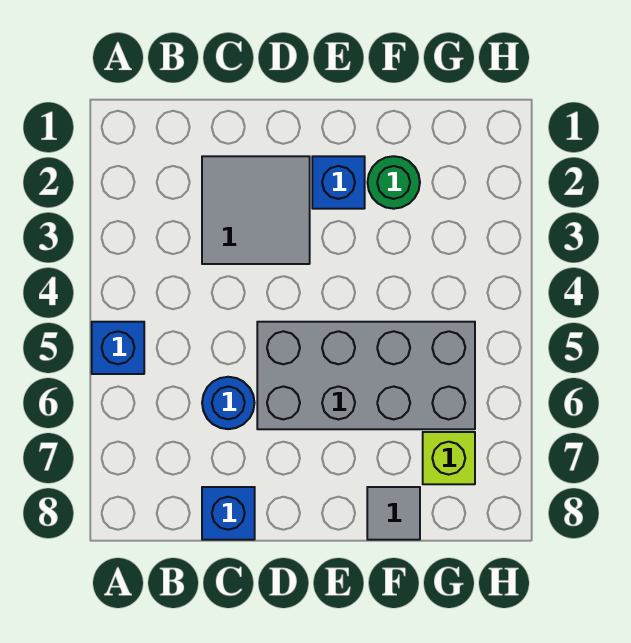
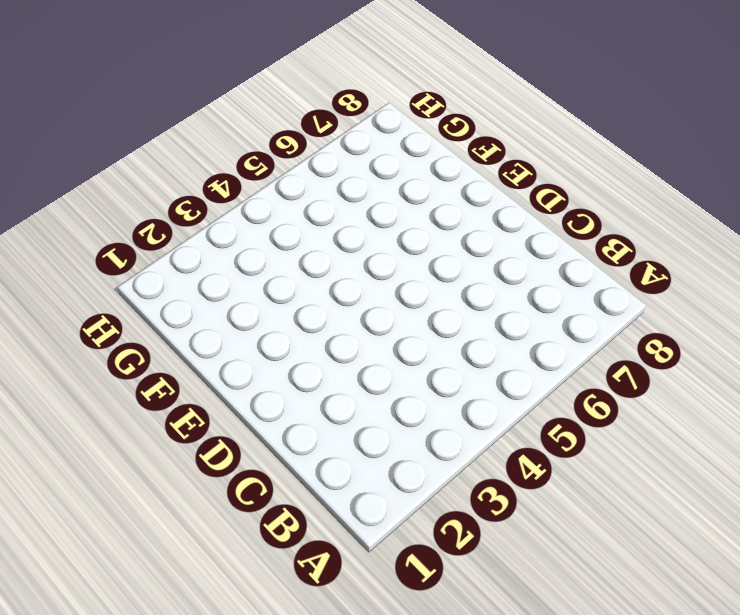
none -> blue 1x1 brick [92,322,144,374]
none -> grey 2x2 tile [202,156,310,264]

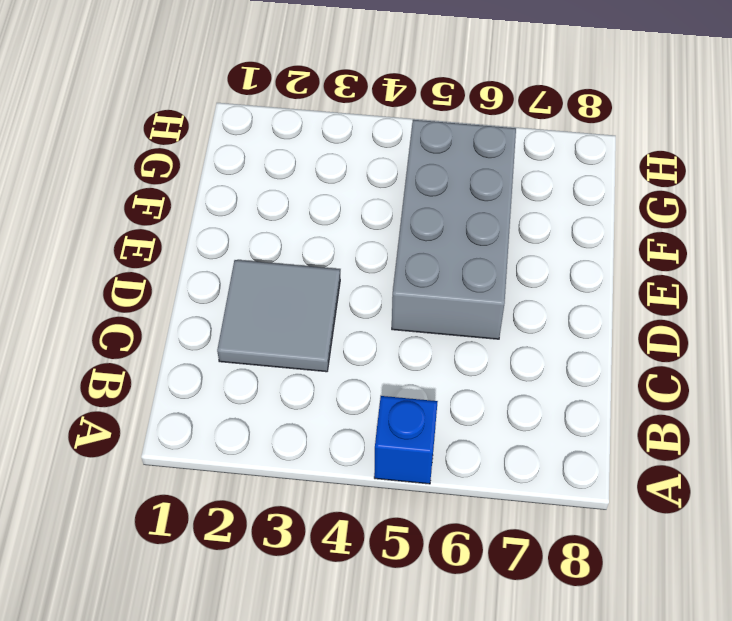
none -> blue 1x1 round brick [202,377,254,429]
none -> blue 1x1 brick [202,487,255,540]

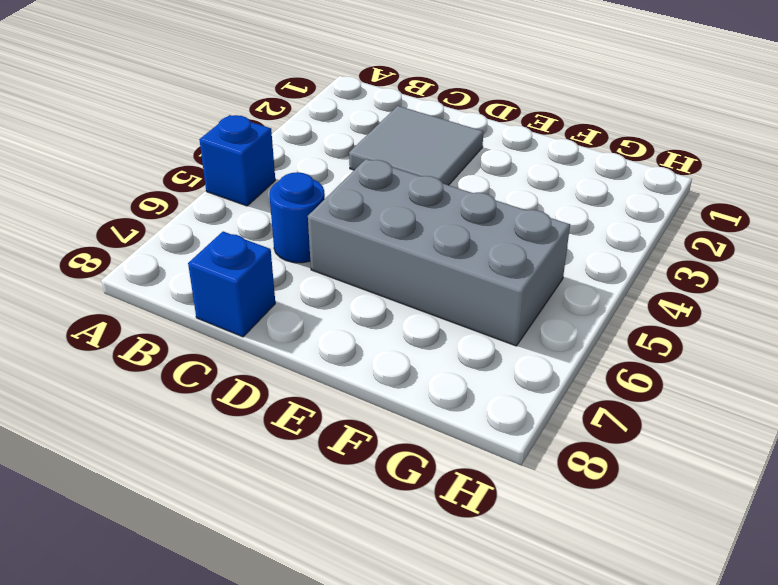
none -> blue 1x1 brick [312,156,365,209]
none -> green 1x1 round brick [368,156,420,209]

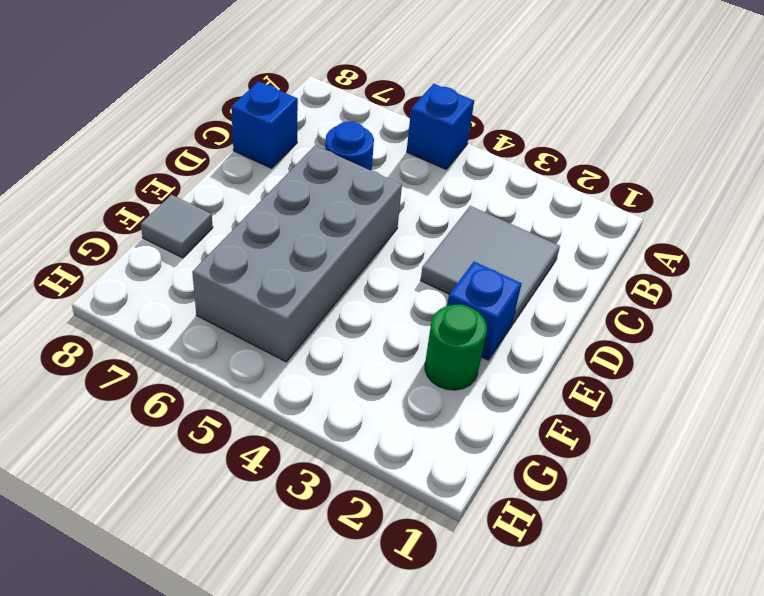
none -> lime 1x1 brick [423,432,475,484]

